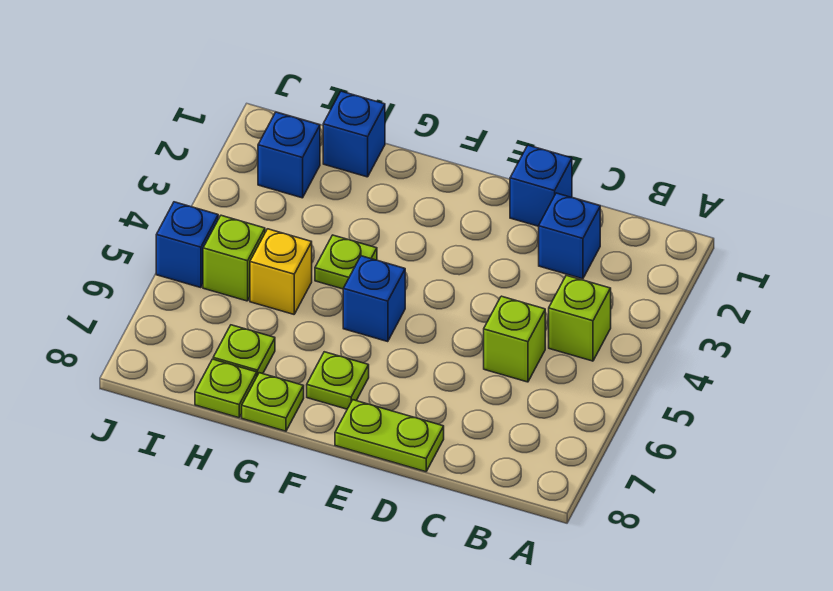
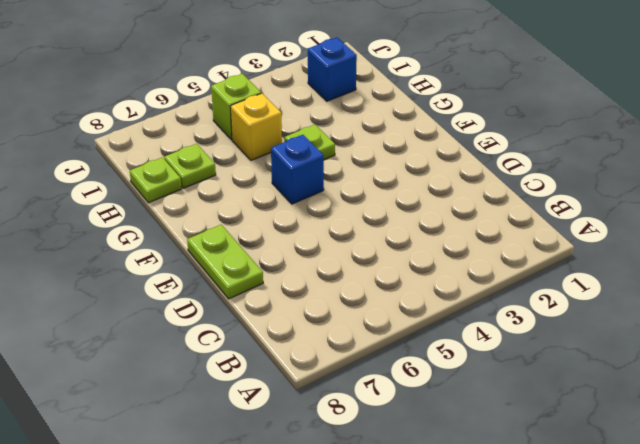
none -> lime 1x1 brick [549,275,611,361]
none -> blue 1x1 brick [539,193,600,279]
none -> lime 1x1 brick [484,296,545,382]

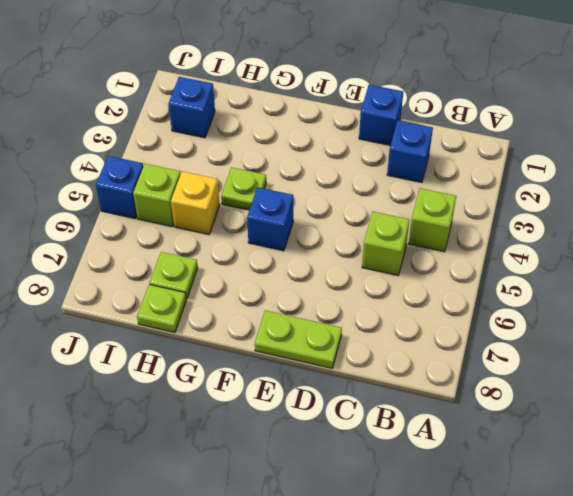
none -> lime 1x1 plate [307,352,369,409]
none -> lime 1x1 plate [242,373,304,431]
none -> blue 1x1 brick [323,91,385,177]

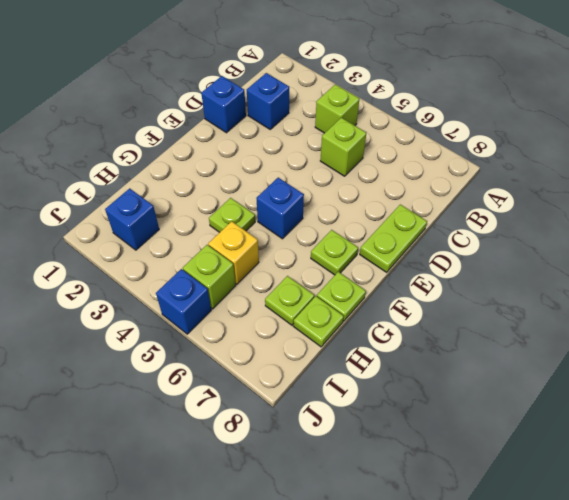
none -> blue 1x1 brick [323,91,385,177]

